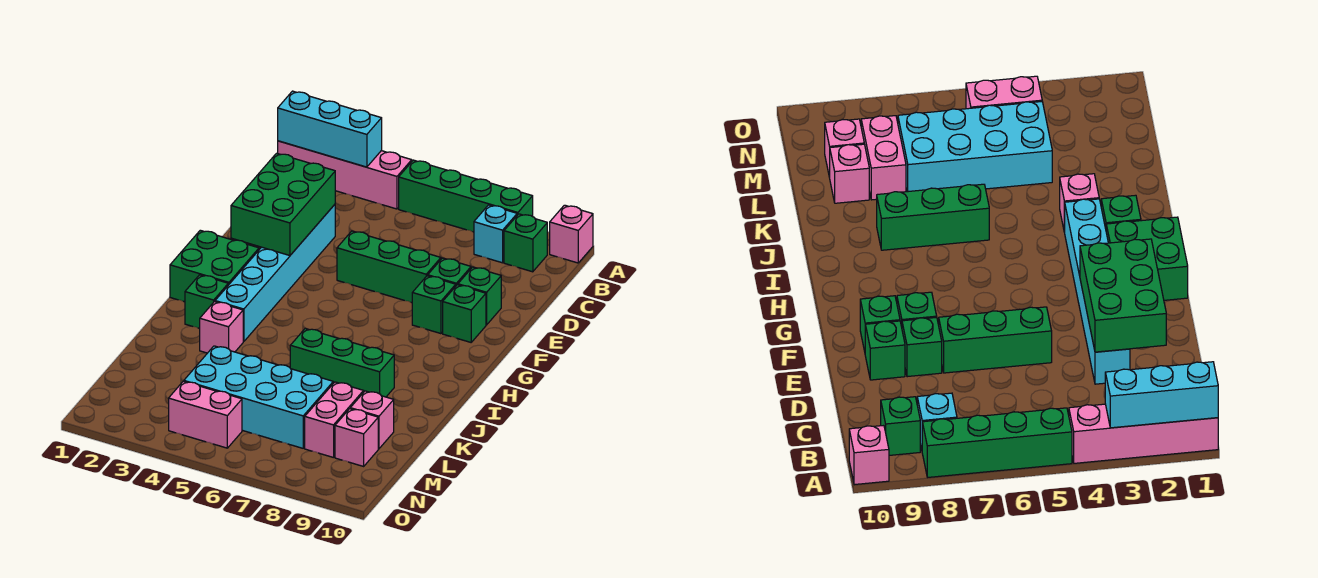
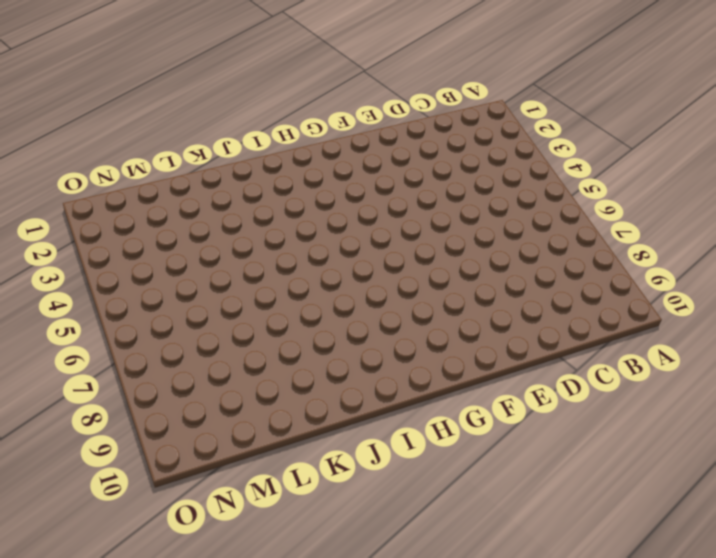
none -> pink 1x4 brick [278,141,412,209]
none -> green 1x4 brick [399,160,533,232]
none -> pink 1x1 brick [550,205,593,263]

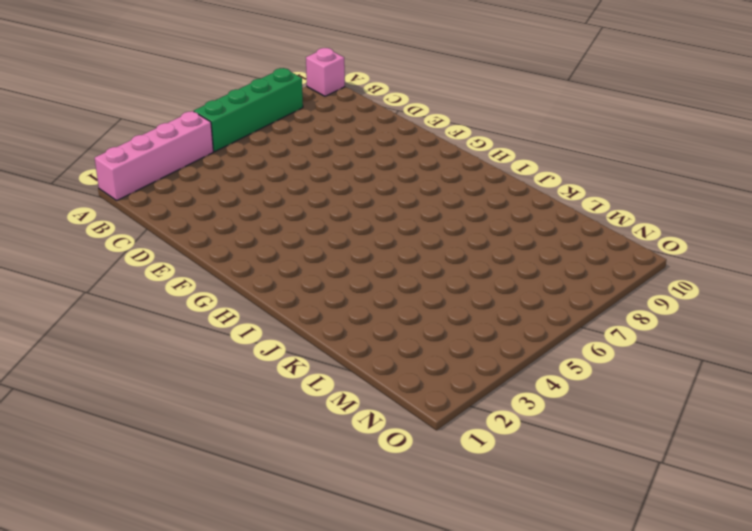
none -> cyan 1x1 brick [474,205,517,263]
none -> green 1x1 brick [504,214,547,272]
none -> cyan 1x6 brick [215,205,335,342]

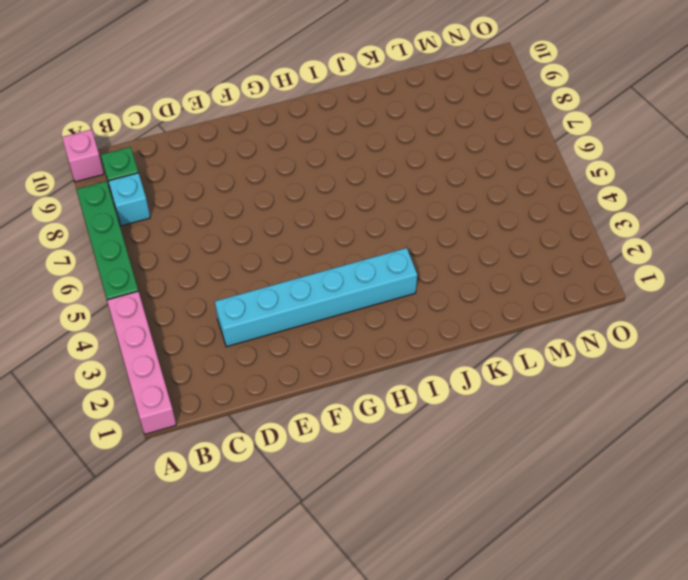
none -> green 1x3 brick [337,231,441,303]
none -> green 1x1 brick [428,258,471,285]
none -> green 1x1 brick [458,267,501,325]

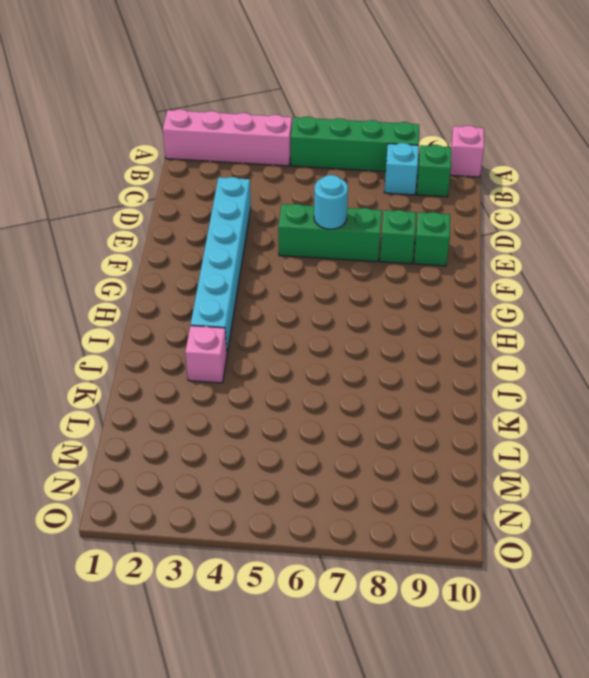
cyan 1x1 round brick [314,175,348,229] -> none
none -> green 1x1 brick [412,276,456,334]
none -> green 1x1 brick [443,285,486,342]
none -> green 2x2 brick [170,230,259,302]

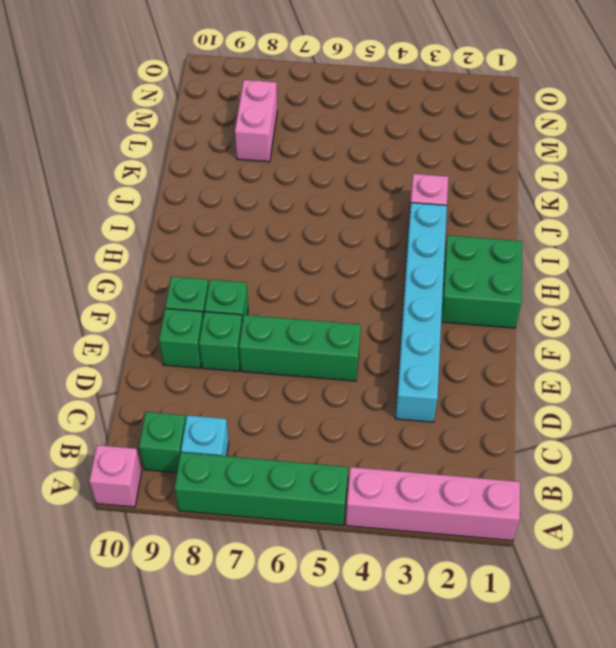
none -> green 1x1 brick [185,275,228,329]
none -> green 1x3 brick [290,329,394,397]
none -> cyan 2x4 brick [184,346,333,448]

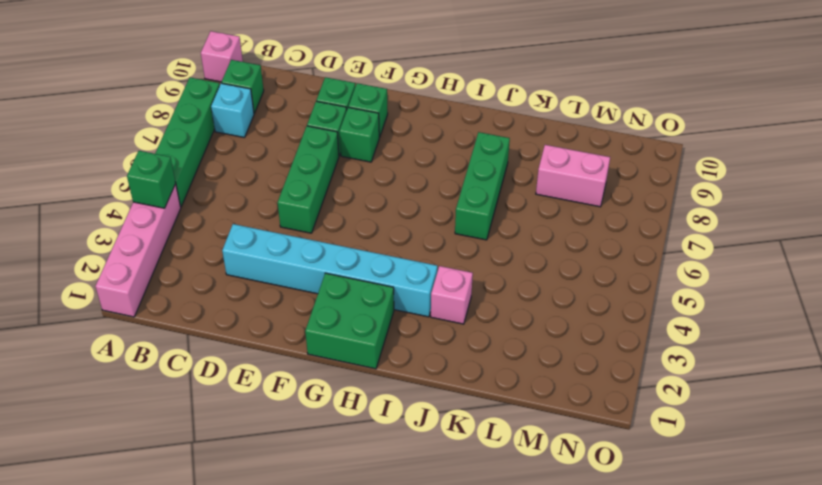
green 1x1 brick [127,151,176,208] -> green 1x1 brick moved to [185,275,228,329]
none -> cyan 2x4 brick [184,346,333,448]
none -> pink 1x1 brick [350,391,394,449]
none -> pink 1x1 brick [335,409,378,466]

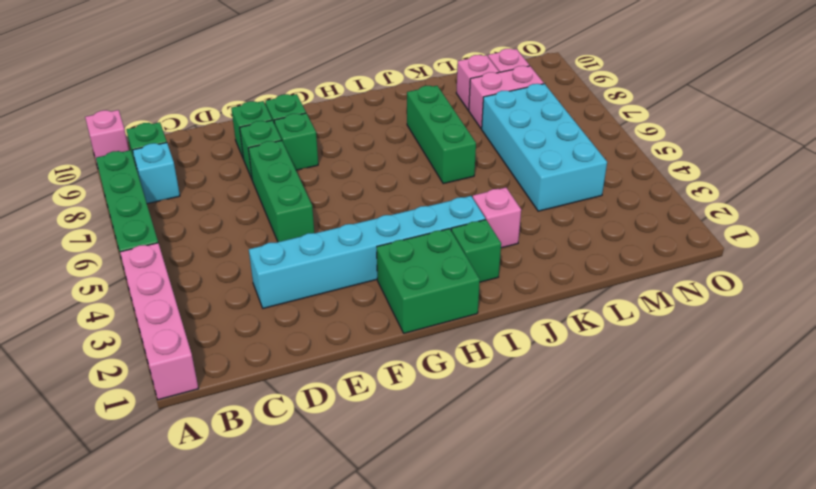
none -> pink 1x2 brick [169,381,242,448]
none -> cyan 1x3 brick [278,91,382,167]
none -> green 2x3 brick [231,153,335,256]

